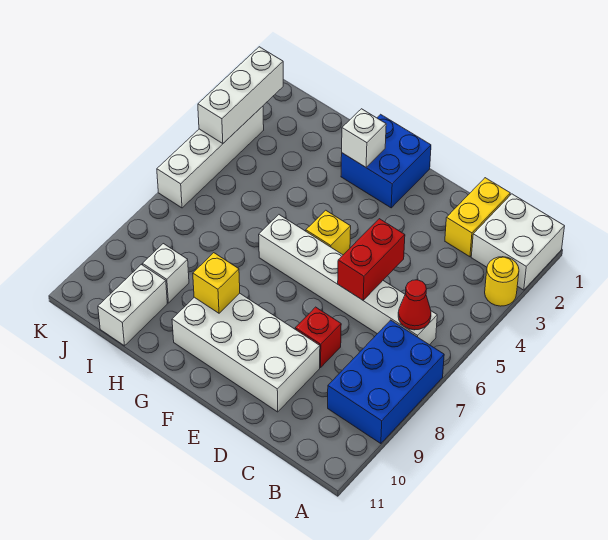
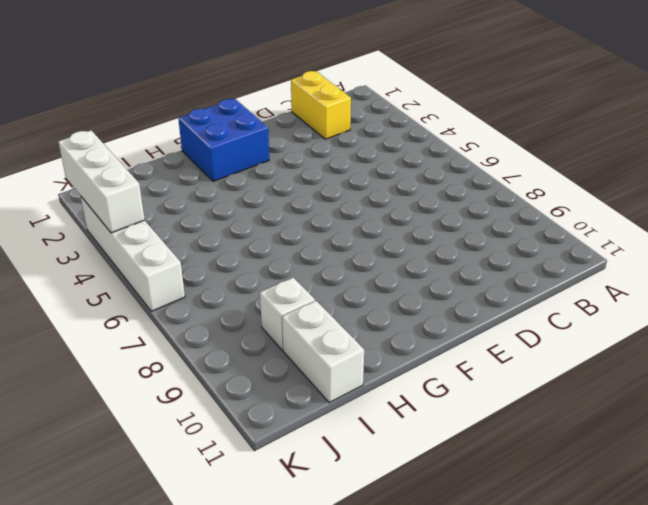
none -> white 2x2 brick [471,194,565,290]
none -> yellow 1x1 round brick [485,257,519,306]
none -> blue 2x3 brick [328,320,444,444]

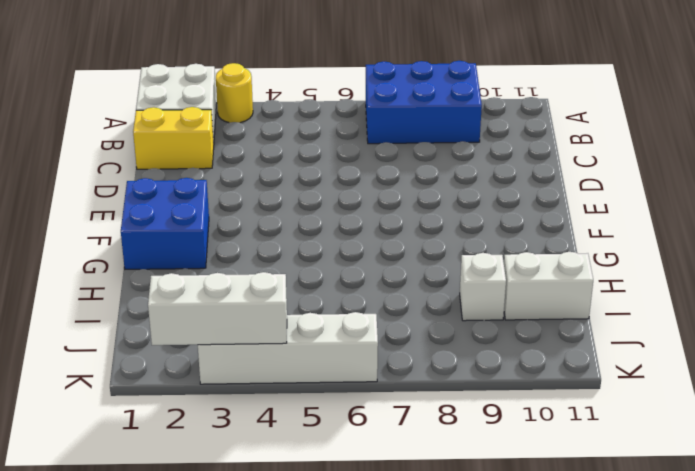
none -> white 1x6 brick [259,215,437,345]
none -> red 1x1 brick [295,307,341,367]
none -> white 2x4 brick [172,293,320,412]

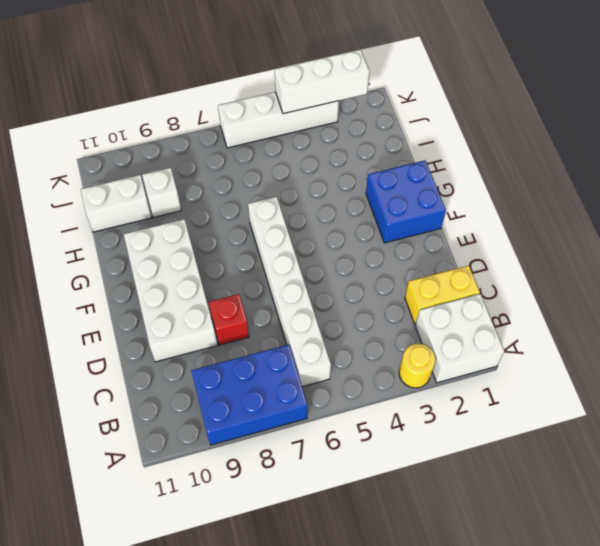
none -> yellow 1x1 brick [306,210,351,255]
none -> red 1x1 cone [398,280,431,330]
none -> red 1x2 brick [338,219,405,300]

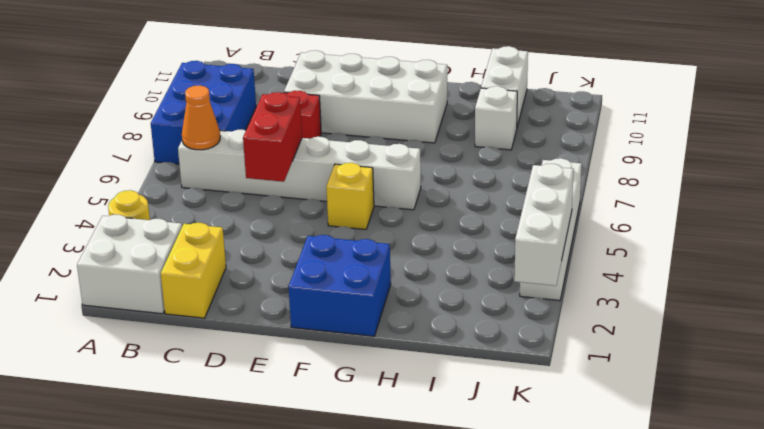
orange 1x1 cone [182,85,220,150] -> red 1x1 cone [398,280,431,330]
none -> white 1x1 brick [342,109,386,167]
none -> yellow 1x1 brick [193,253,240,313]

